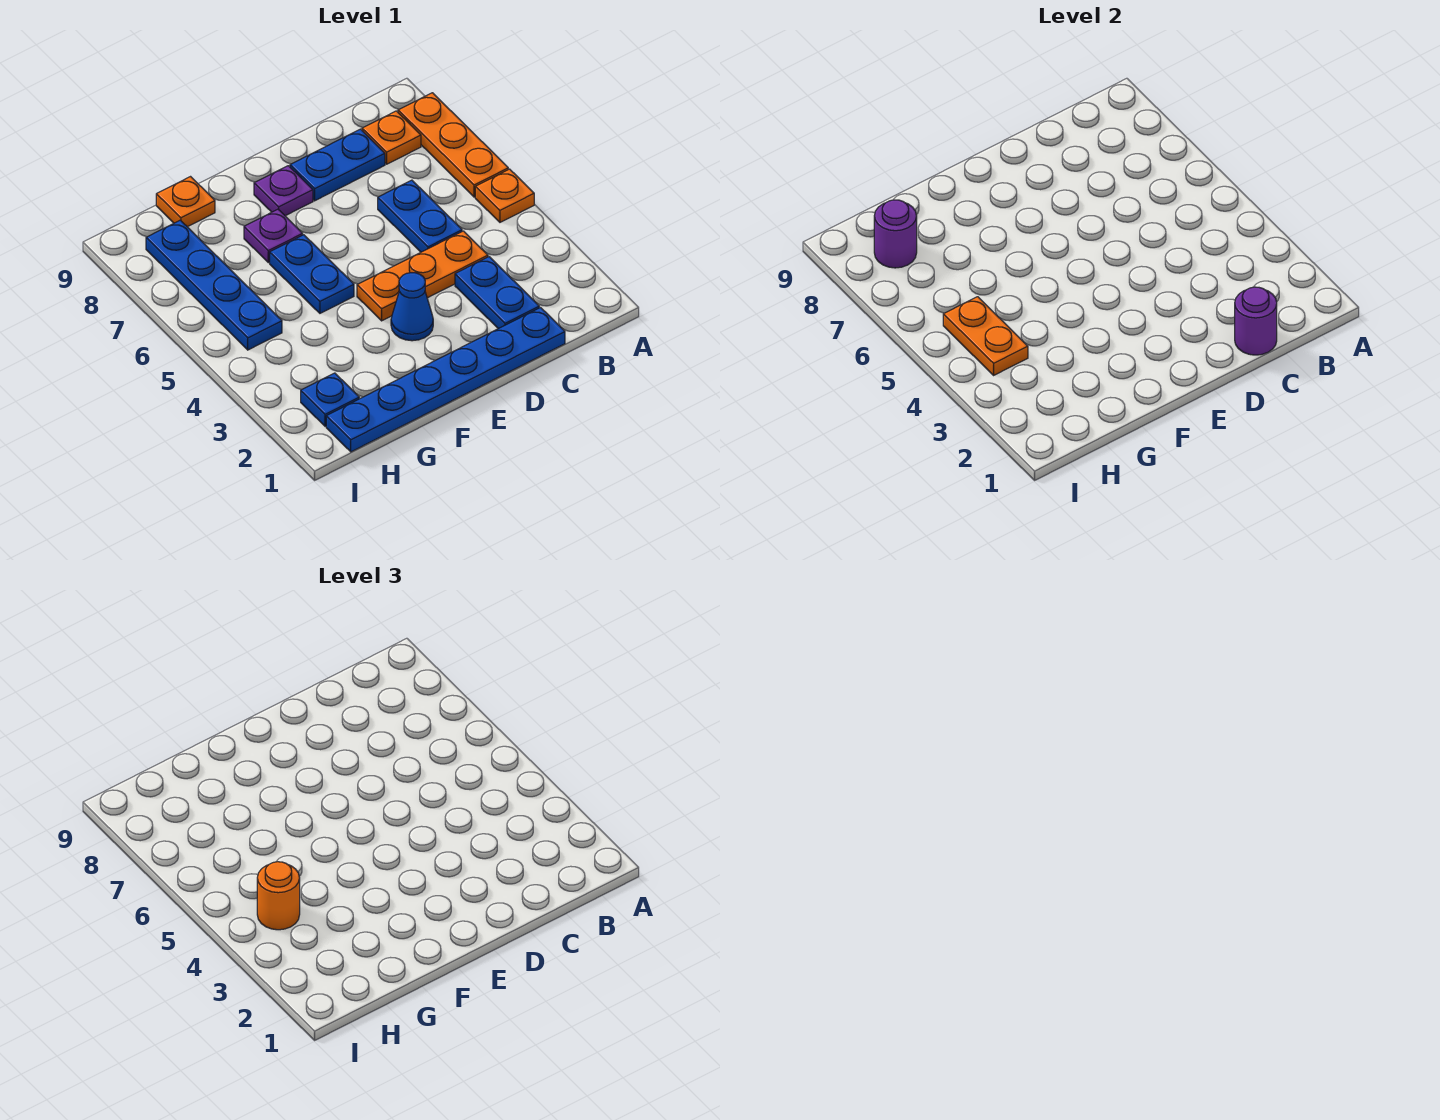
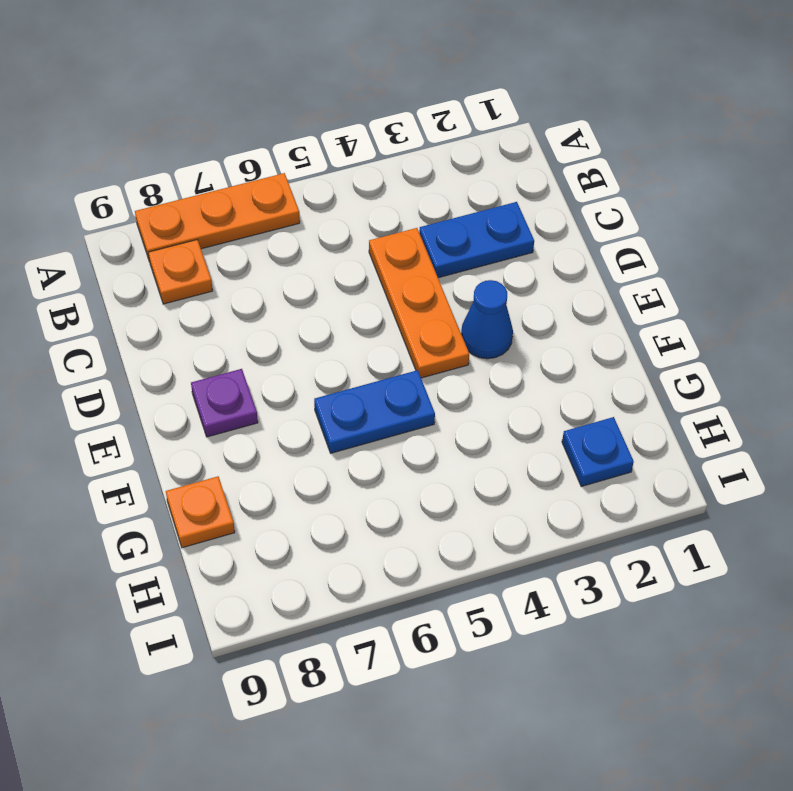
none -> orange 1x1 plate [475,169,534,222]
none -> blue 1x6 plate [326,308,565,452]
none -> blue 1x2 plate [378,180,462,252]

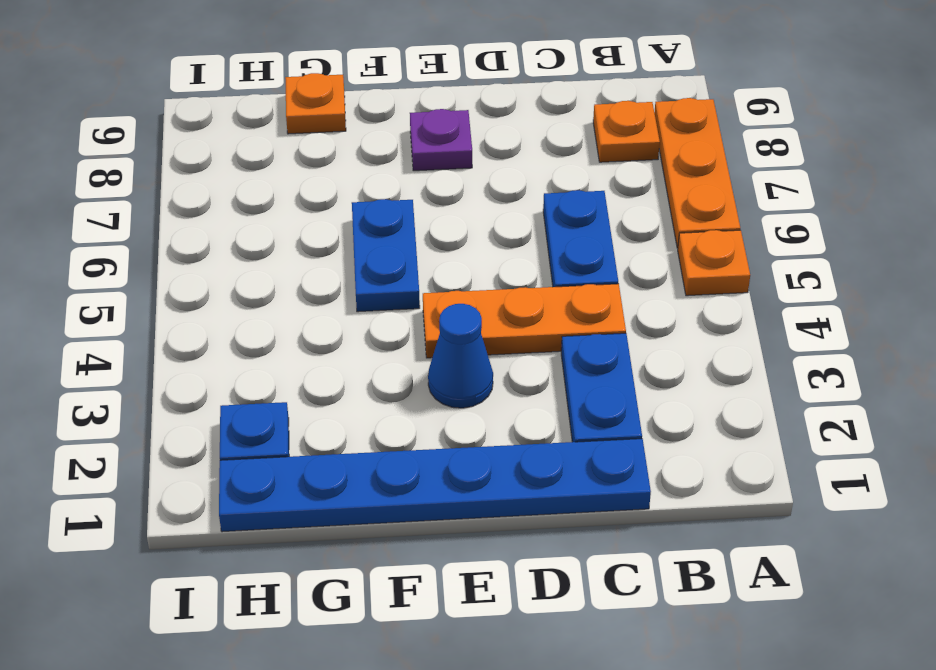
none -> blue 1x2 plate [290,129,385,201]
none -> purple 1x1 plate [244,209,303,263]
none -> blue 1x4 plate [146,220,282,350]

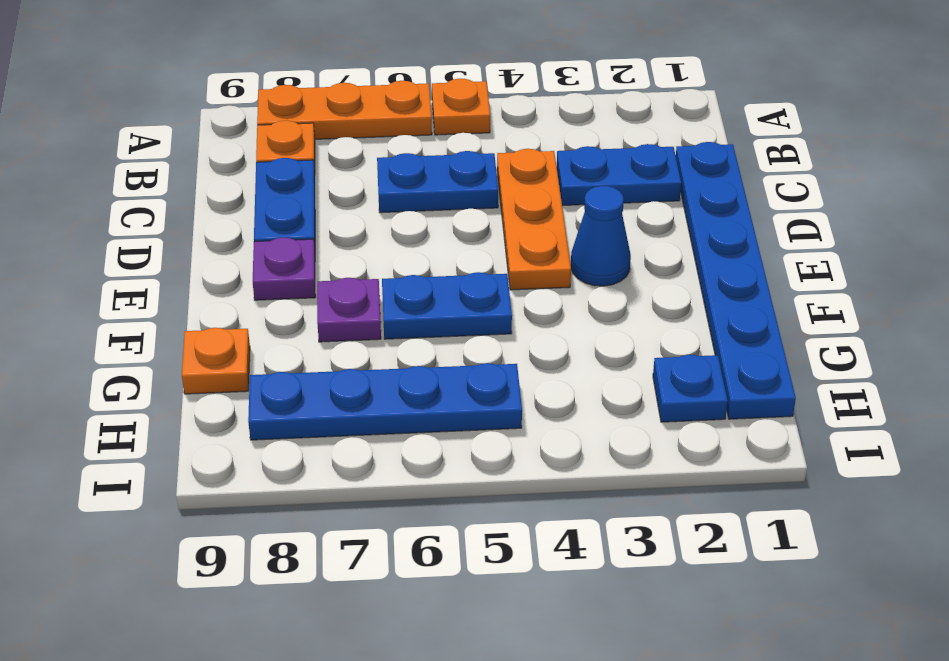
none -> purple 1x1 round brick [1235,287,1277,355]
none -> orange 1x2 plate [943,297,1028,375]
none -> purple 1x1 round brick [874,200,917,268]

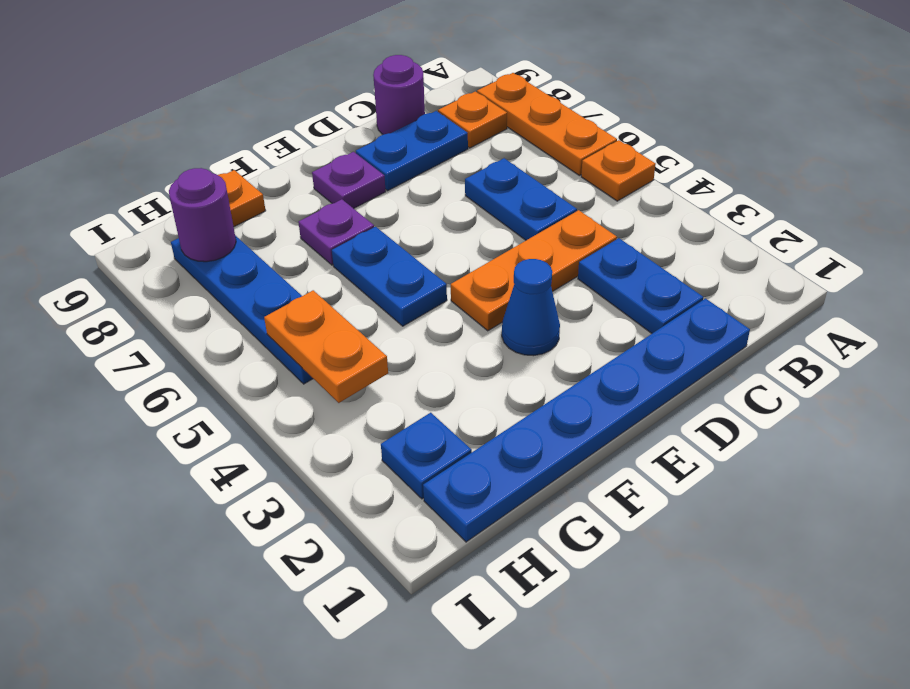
purple 1x1 round brick [373,55,425,135] -> purple 1x1 round brick moved to [1235,287,1277,355]
none -> orange 1x1 round brick [257,862,300,930]

